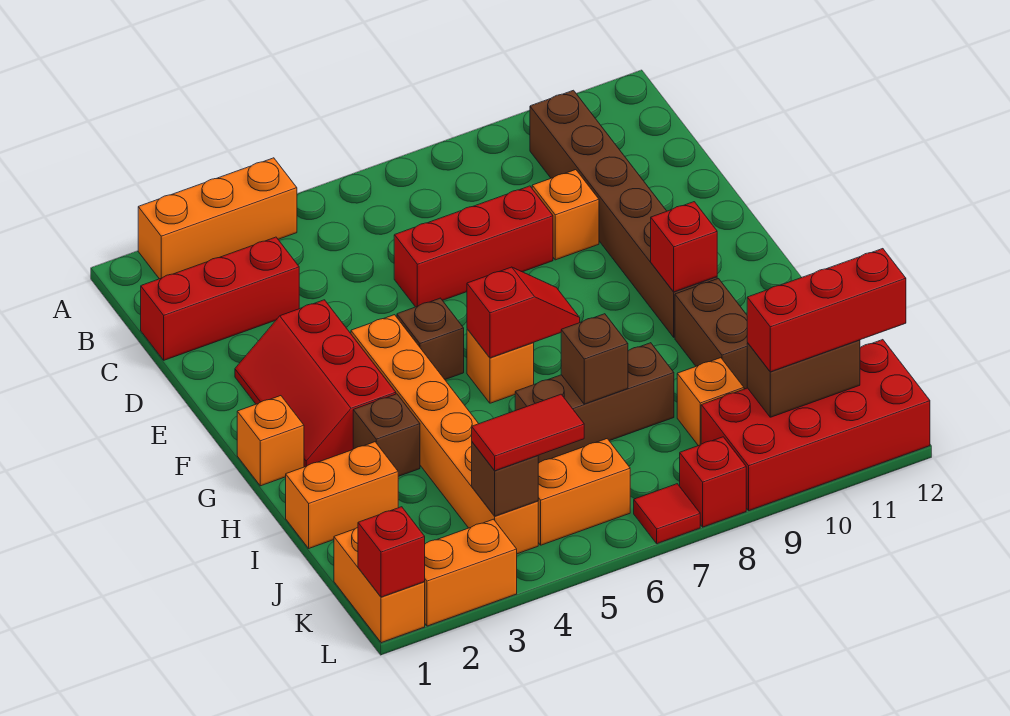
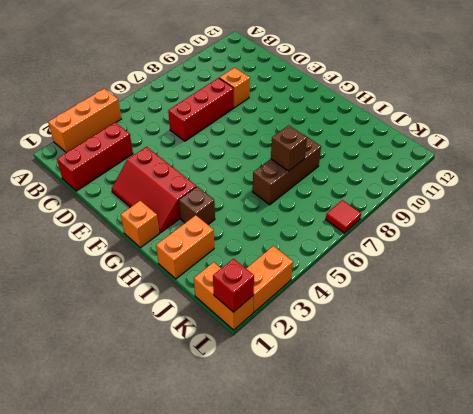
none -> brown 1x6 brick [530,90,717,337]
none -> orange 1x6 brick [351,315,538,554]
none -> brown 1x1 brick [397,298,464,380]

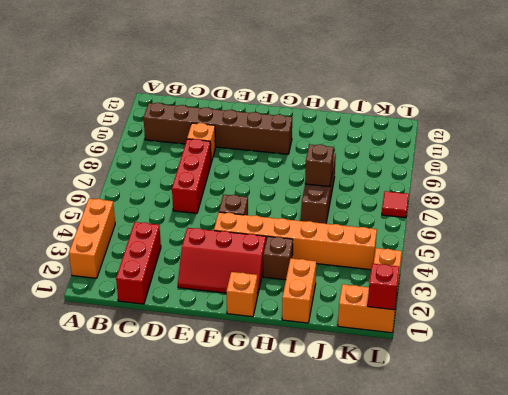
none -> orange 1x1 brick [467,329,534,403]
none -> brown 1x2 brick [675,279,748,389]
none -> orange 1x1 brick [677,358,744,446]

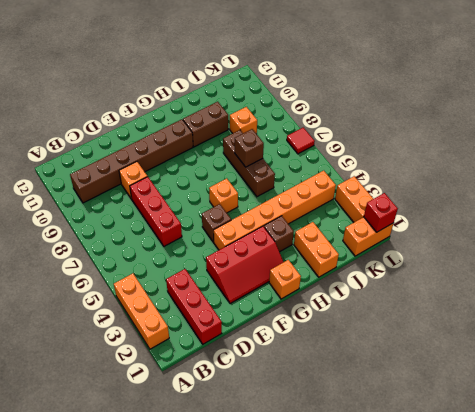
none -> orange 1x2 brick [538,439,630,545]
none -> red 2x4 brick [701,340,930,511]
none -> red 1x1 brick [680,437,746,527]

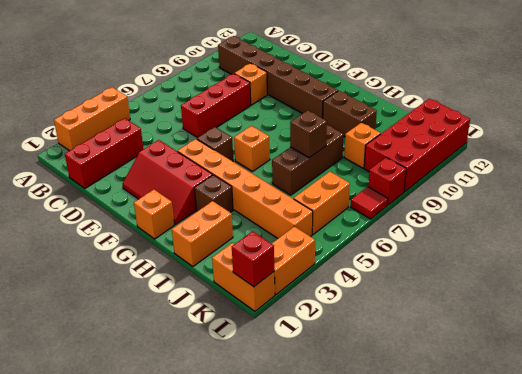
none -> red 1x2 slope [467,267,580,358]
none -> red 1x1 brick [651,202,717,292]
none -> brown 1x1 brick [472,442,538,516]

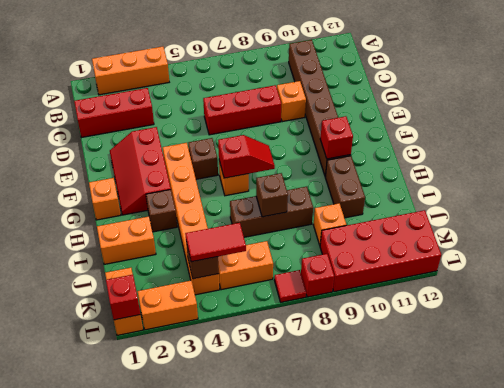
none -> brown 1x2 brick [747,340,860,417]
none -> red 1x3 brick [747,249,906,372]

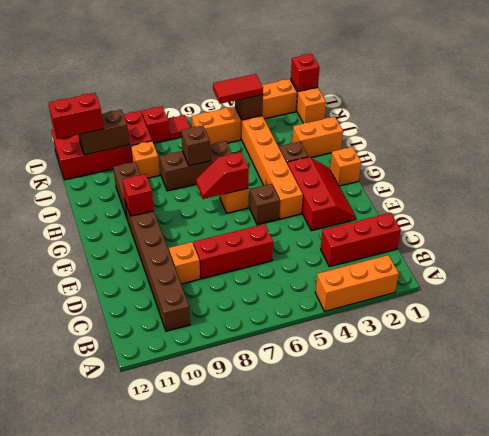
red 1x2 brick [49,93,103,139] -> red 1x3 brick [747,249,906,372]

